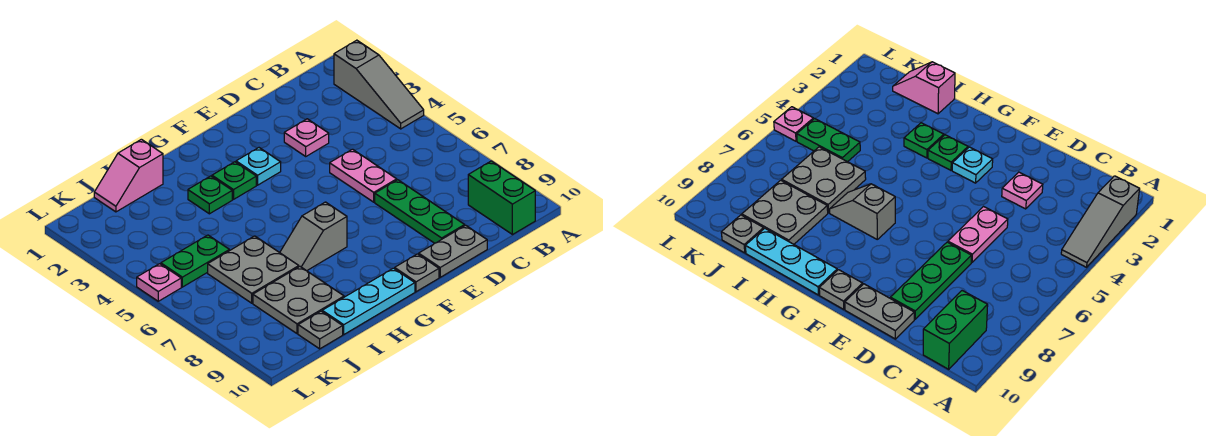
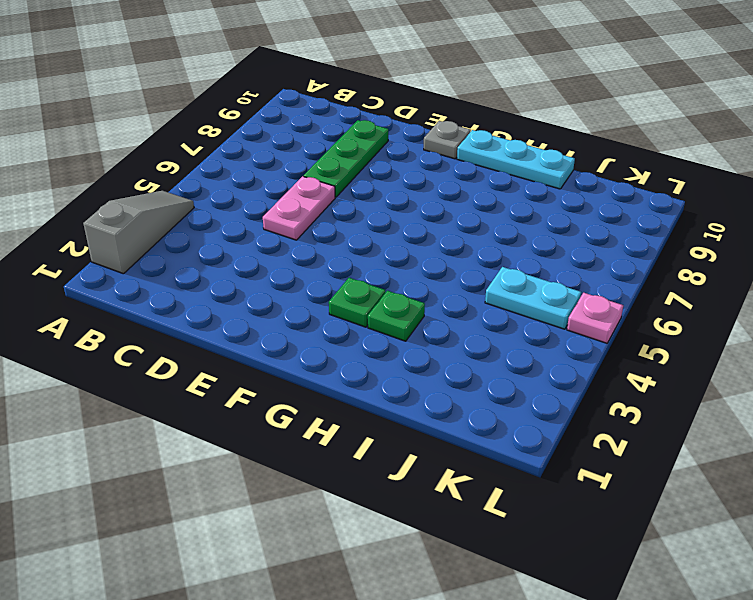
cyan 1x2 plate [485,267,581,329] -> green 1x2 plate [161,235,229,287]
none -> green 1x2 brick [468,161,535,235]
none -> pink 1x1 plate [284,119,329,156]
none -> grey 1x2 plate [419,225,487,277]

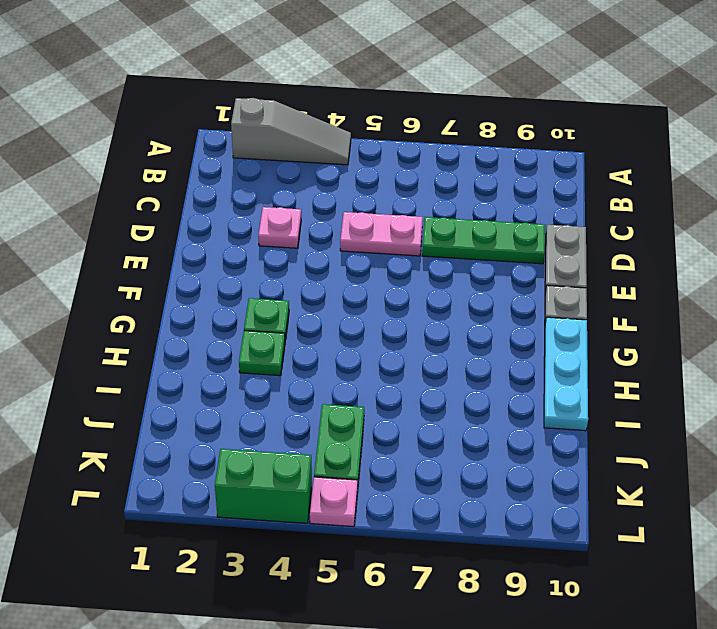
green 1x2 brick [215,449,312,523] -> green 1x2 brick moved to [468,161,535,235]
none -> cyan 1x1 plate [236,148,281,185]
none -> grey 1x2 slope [280,202,347,271]
none -> pink 1x2 slope [94,139,163,212]

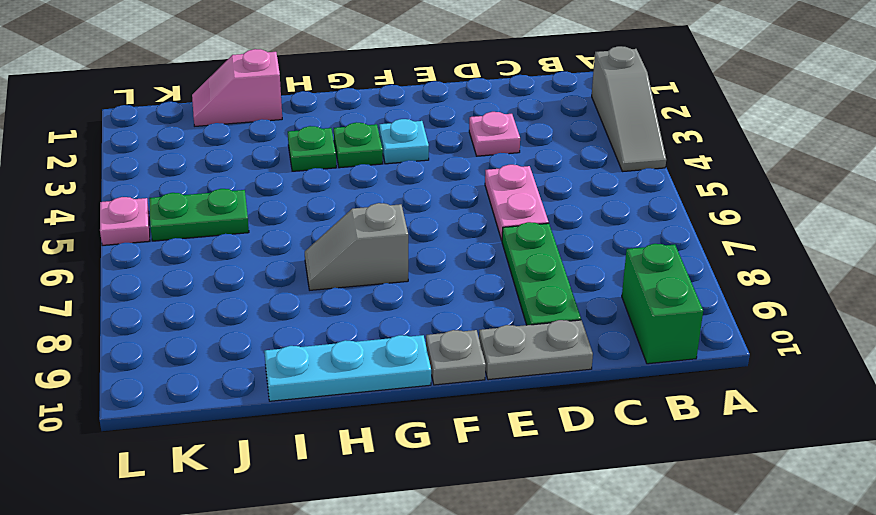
none -> grey 2x2 plate [208,236,299,303]
none -> grey 2x2 plate [253,267,344,334]
none -> grey 1x1 plate [298,311,343,349]

